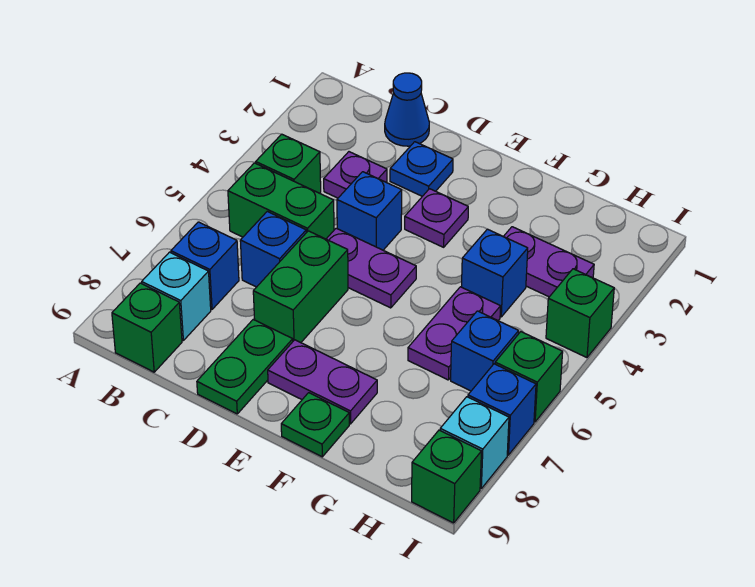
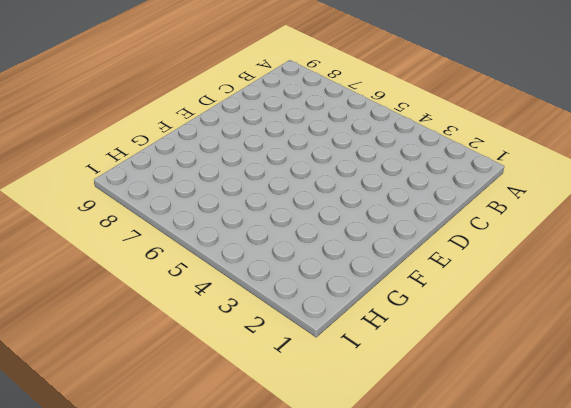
none -> green 1x1 brick [256,134,321,193]
none -> green 1x2 brick [228,163,334,239]
none -> blue 1x1 brick [171,222,239,309]

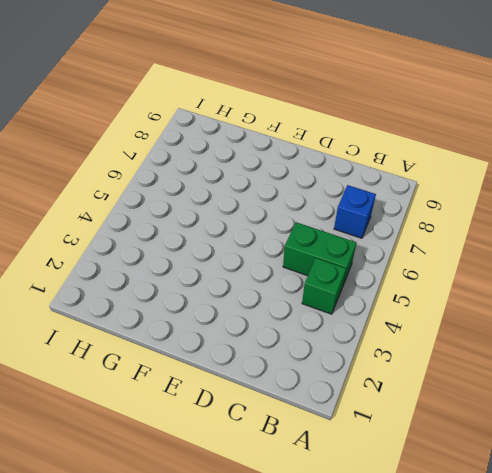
none -> cyan 1x1 brick [142,252,211,340]
none -> green 1x1 brick [112,283,182,372]
none -> blue 1x1 cone [385,73,429,146]

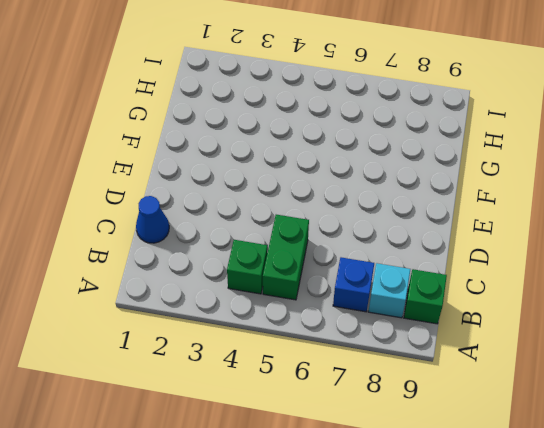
none -> purple 1x1 plate [324,152,387,198]
none -> blue 1x1 brick [240,212,306,287]
none -> blue 1x1 plate [390,142,453,196]

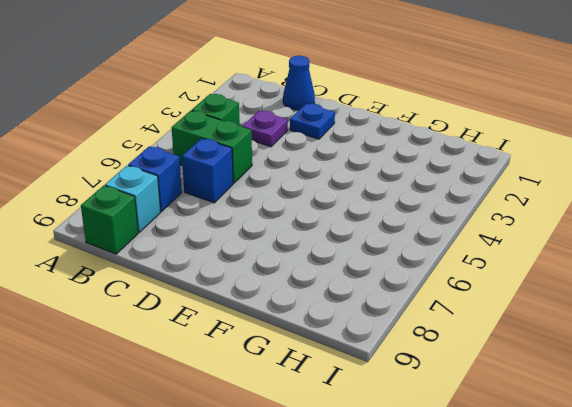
none -> blue 1x1 brick [337,172,402,250]
none -> purple 1x2 plate [327,228,416,308]
none -> green 1x2 brick [253,231,348,343]

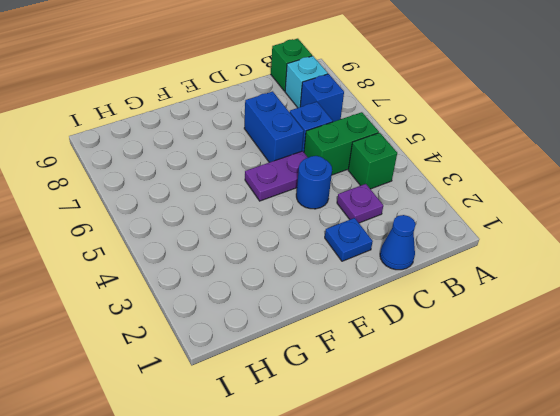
blue 1x1 round brick [296,156,332,209] -> blue 1x1 brick [337,172,402,250]
blue 1x2 brick [244,91,304,162] -> green 1x2 brick [253,231,348,343]
none -> green 1x2 plate [197,320,293,414]
none -> purple 1x1 plate [405,189,468,247]
none -> purple 1x2 plate [268,340,377,424]

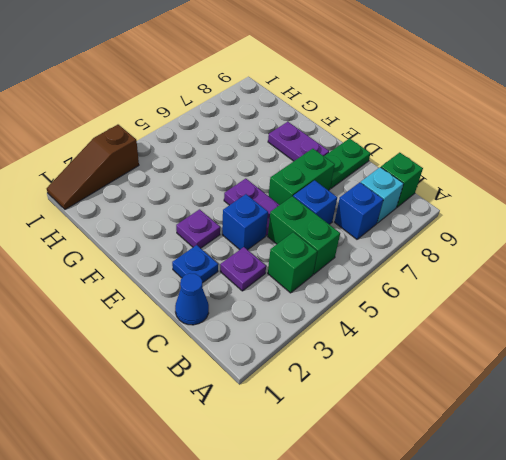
brown 1x3 slope [47,125,139,209] -> none
none -> green 1x1 plate [281,393,349,457]
none -> purple 1x2 plate [503,227,594,297]
none -> blue 1x1 brick [461,229,528,317]

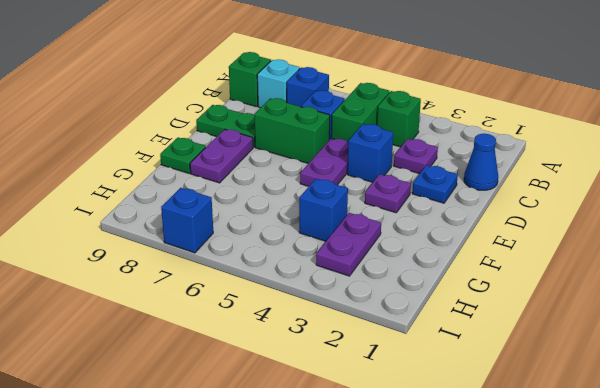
none -> purple 1x2 plate [408,287,501,380]
none -> blue 1x1 brick [451,311,519,391]
none -> green 1x1 brick [546,269,614,358]

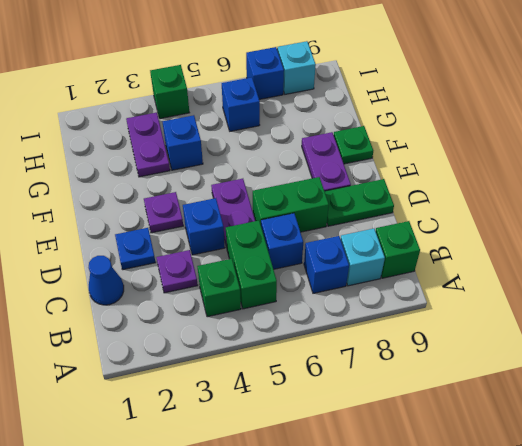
none -> purple 1x2 plate [408,287,501,380]
none -> green 1x1 brick [495,332,563,422]
none -> green 1x1 brick [412,430,481,523]

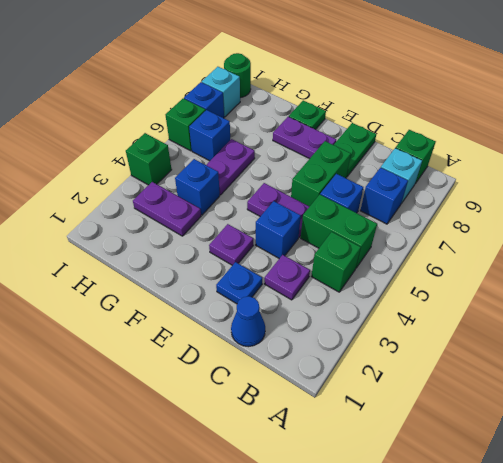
green 1x1 round brick [224,53,251,98] -> green 1x1 brick [412,430,481,523]

